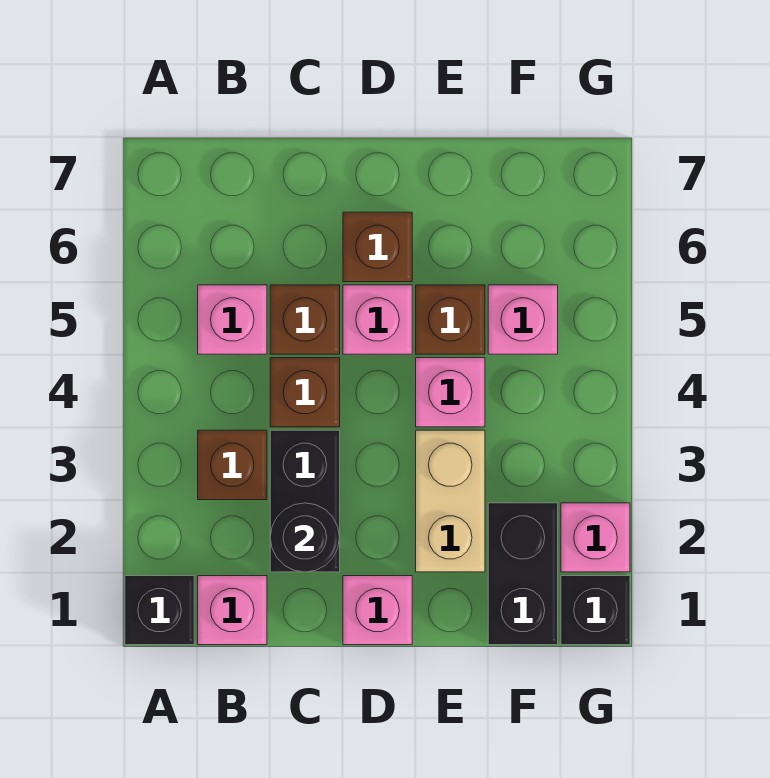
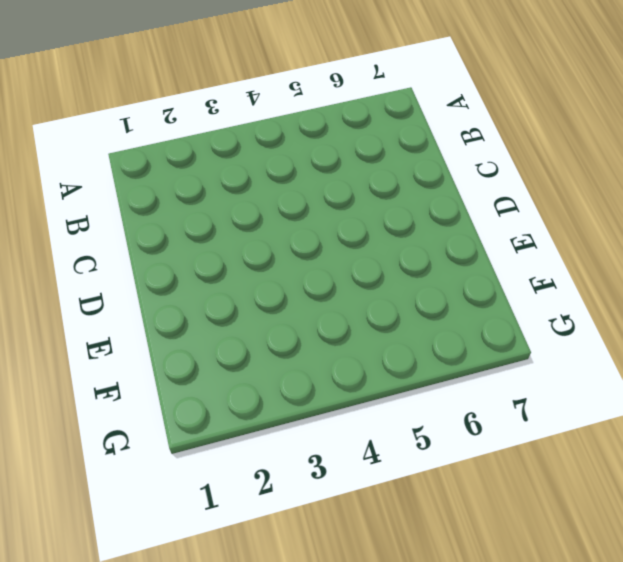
none -> black 1x1 brick [125,576,194,645]
none -> pink 1x1 brick [198,576,267,645]
none -> brown 1x1 brick [198,430,267,500]

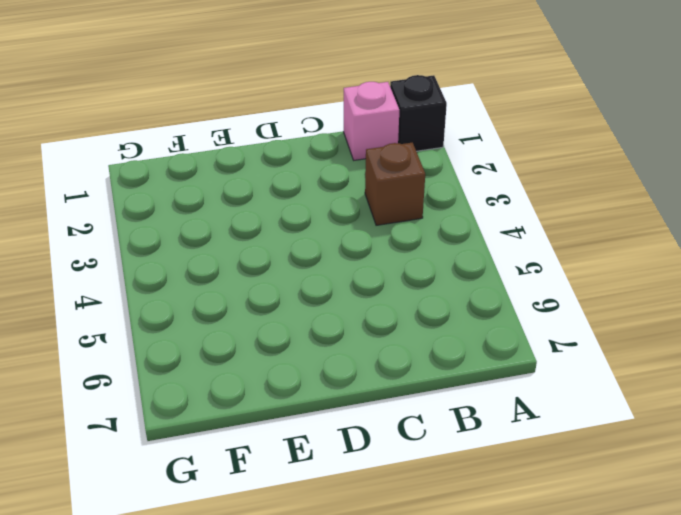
none -> pink 1x1 brick [198,285,267,354]
none -> black 1x2 brick [270,430,340,572]
none -> brown 1x1 brick [270,358,340,427]

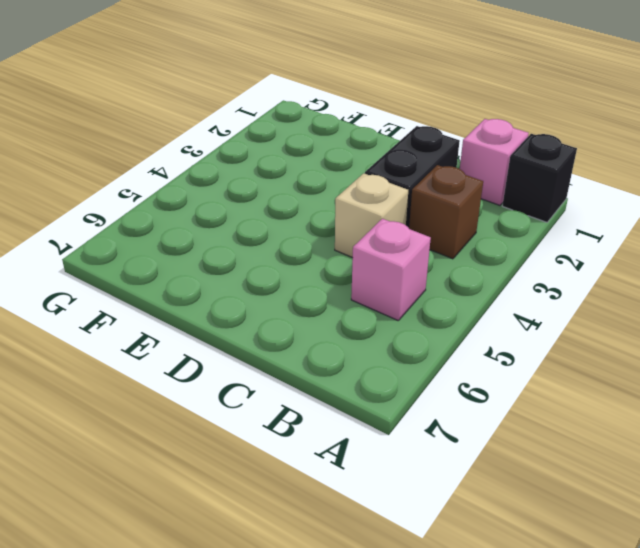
tan 1x1 brick [335,173,408,258] -> brown 1x1 brick [270,358,340,427]
none -> brown 1x1 brick [270,285,340,354]
none -> pink 1x1 brick [343,576,412,645]
none -> pink 1x1 brick [343,285,412,354]

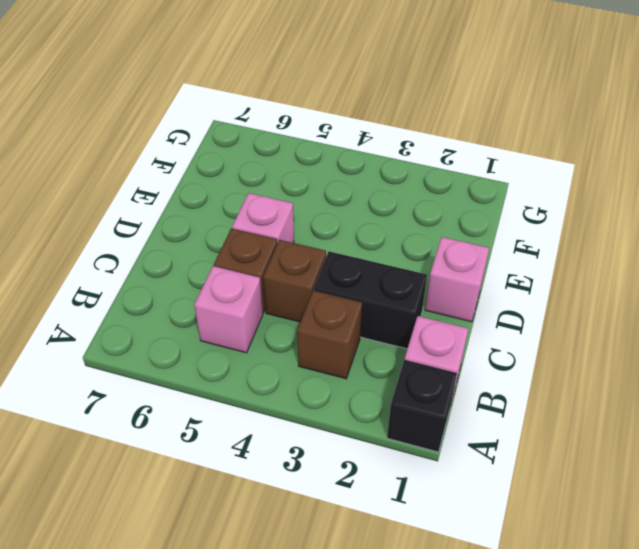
none -> brown 1x1 brick [343,212,412,282]
none -> tan 1x2 brick [416,430,485,572]
none -> pink 1x1 brick [416,358,485,427]

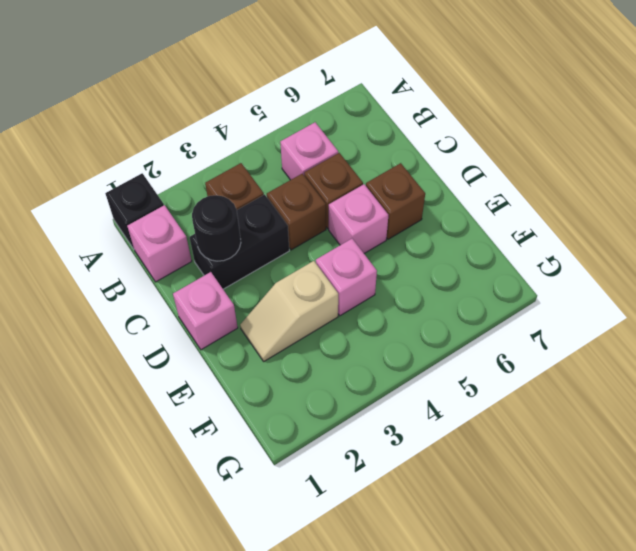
tan 1x2 slope [240,261,338,361] -> tan 1x2 brick [416,430,485,572]
none -> brown 1x1 brick [416,285,485,354]
none -> black 1x2 brick [488,503,558,645]
none -> pink 1x1 brick [488,285,558,354]

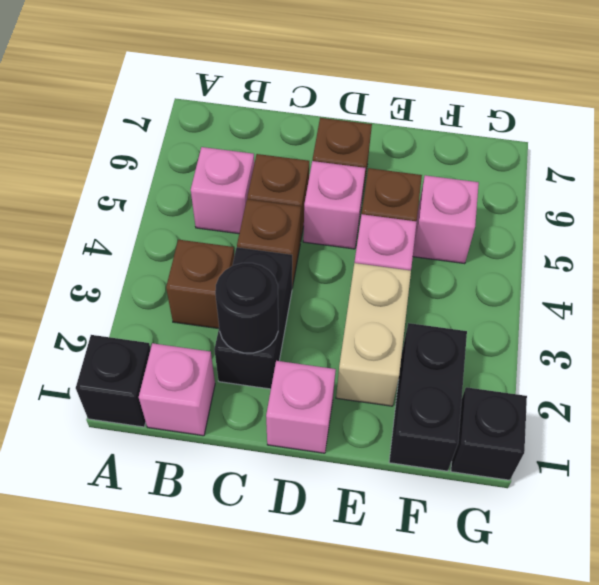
none -> pink 1x1 brick [561,503,630,572]

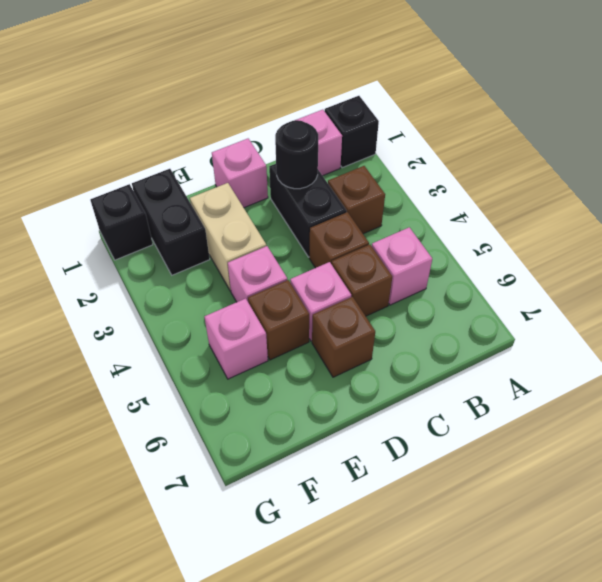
none -> pink 1x1 brick [561,503,630,572]

